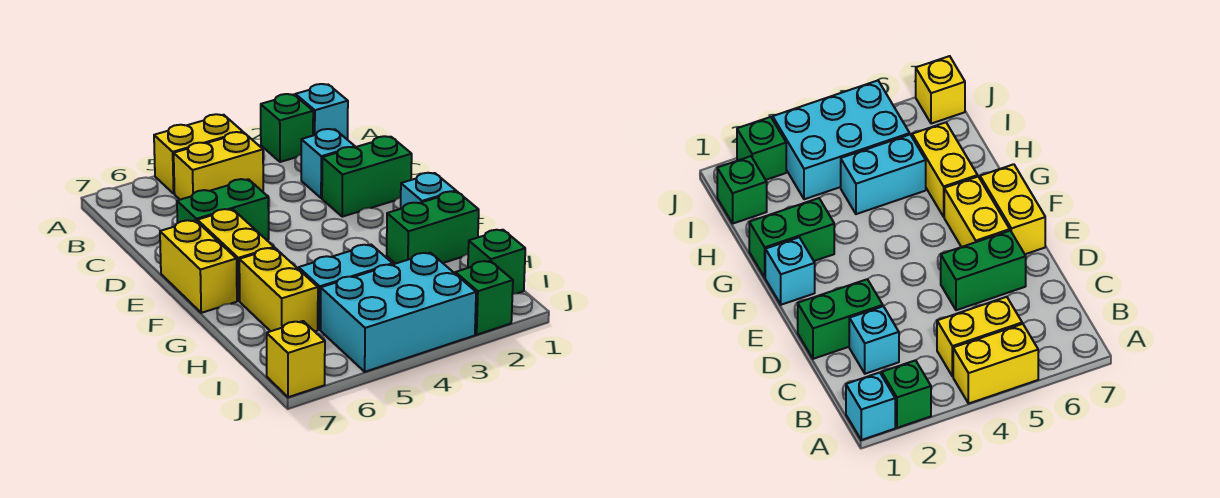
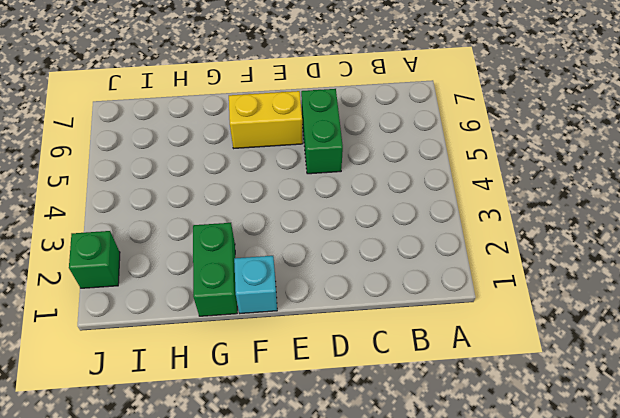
none -> cyan 1x1 brick [295,84,348,140]
none -> green 1x1 brick [261,94,313,162]
none -> yellow 1x2 brick [154,114,243,194]

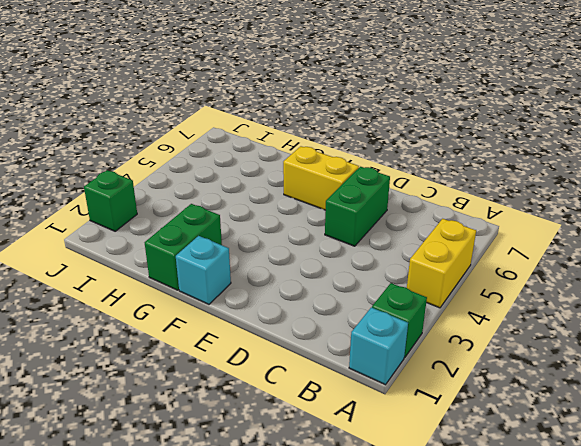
none -> yellow 1x2 brick [174,132,263,200]
none -> cyan 1x1 brick [301,129,355,198]
none -> green 1x2 brick [322,136,412,217]

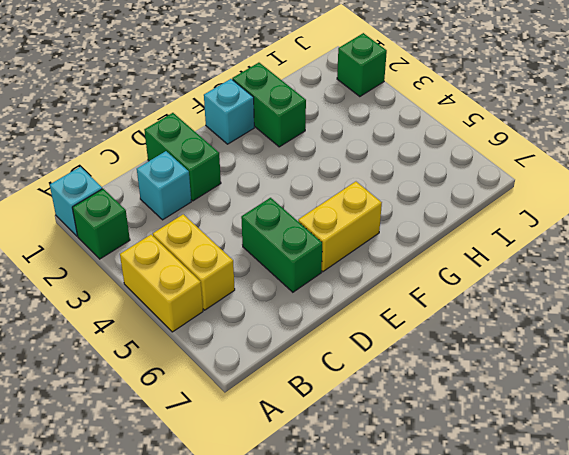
none -> yellow 1x2 brick [160,220,237,313]
none -> yellow 1x2 brick [239,248,318,331]
none -> cyan 1x2 brick [299,245,393,330]

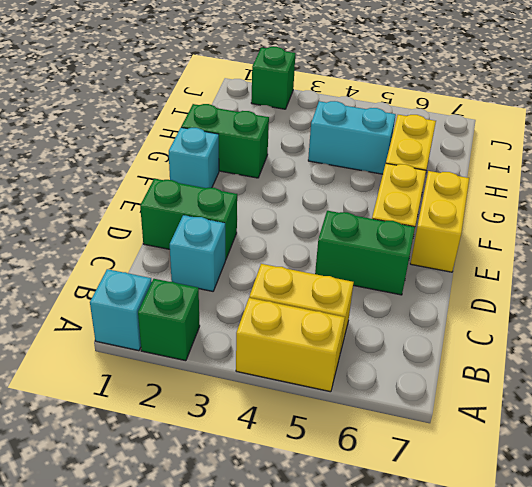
none -> green 1x1 brick [468,230,525,294]
none -> cyan 2x3 brick [321,253,476,372]
none -> yellow 1x1 brick [267,321,325,397]

